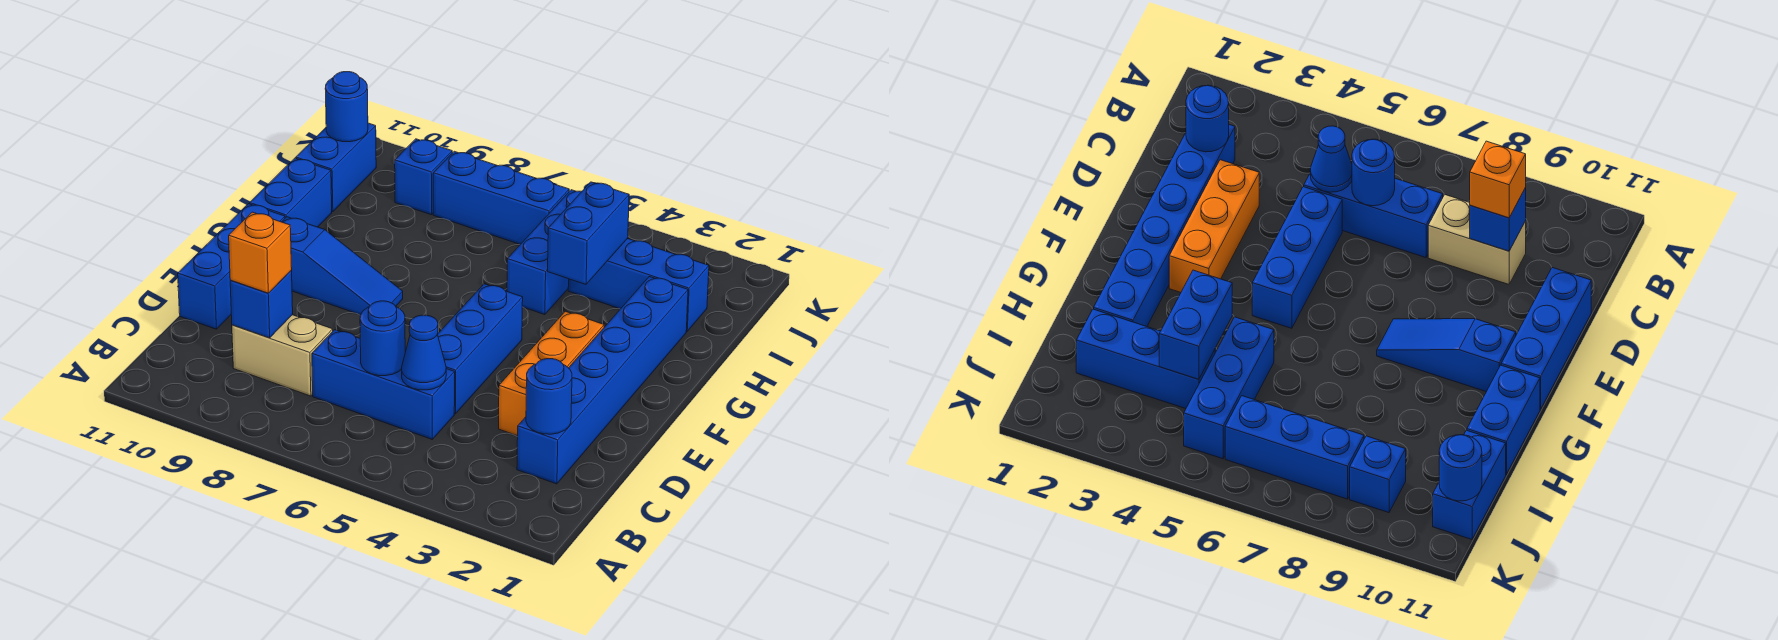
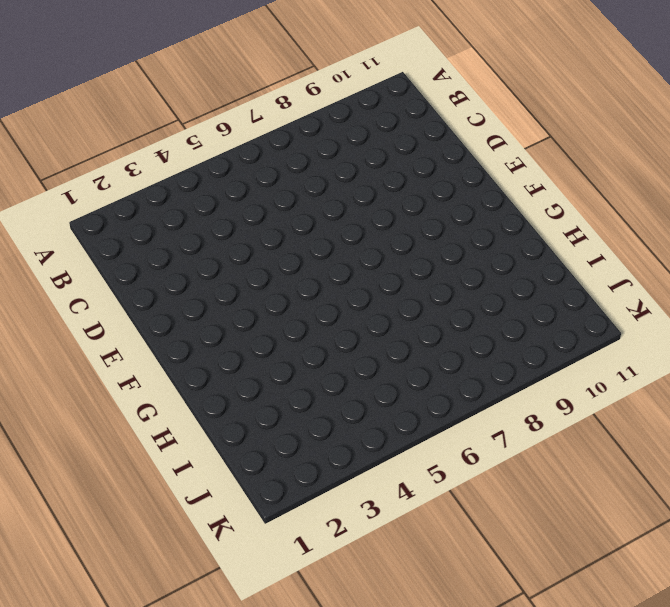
none -> blue 1x6 brick [517,277,688,484]
none -> blue 1x3 brick [312,330,455,439]
none -> tan 1x2 brick [232,315,333,396]

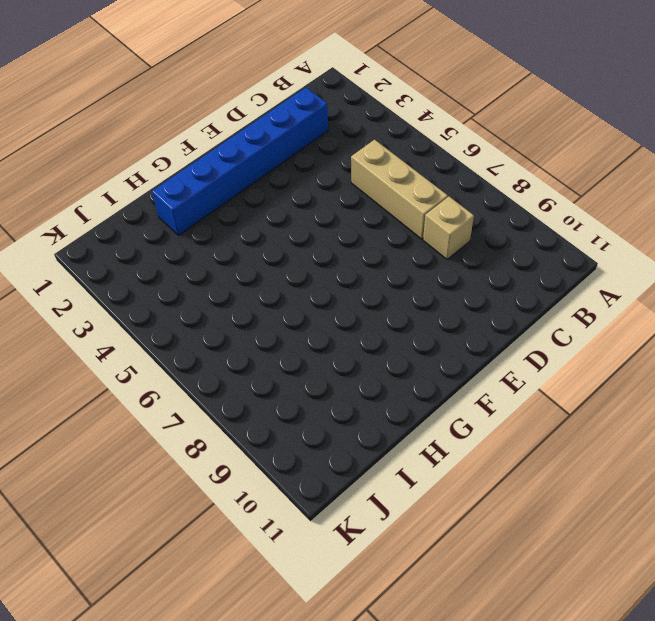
tan 1x3 brick [351,140,448,239] -> blue 1x3 brick [312,330,455,439]
tan 1x1 brick [423,197,474,259] -> tan 1x2 brick [232,315,333,396]
none -> orange 1x3 brick [499,311,604,436]
none -> blue 1x3 brick [437,284,523,414]
none -> blue 1x3 brick [178,204,285,329]

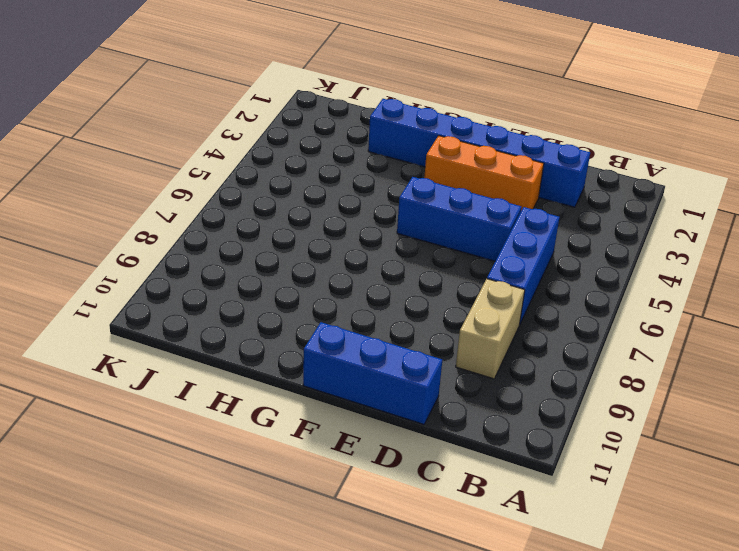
none -> blue 1x3 slope [282,217,403,315]
none -> blue 1x2 brick [250,158,332,227]
none -> blue 1x3 brick [507,190,582,315]

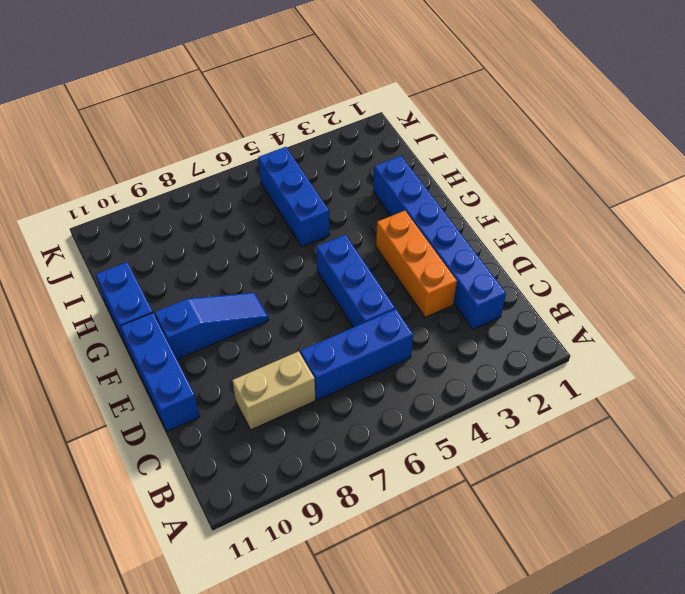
none -> blue 1x3 brick [568,238,709,331]
none -> blue 1x2 brick [296,123,376,212]
none -> blue 1x3 brick [433,151,569,244]

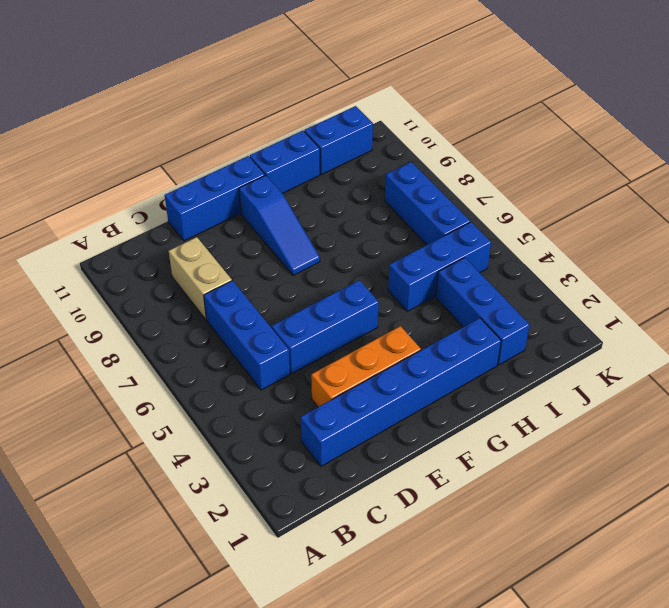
none -> blue 1x1 brick [395,139,452,215]
none -> blue 1x1 round brick [526,359,572,434]
none -> blue 1x1 cone [402,315,446,390]

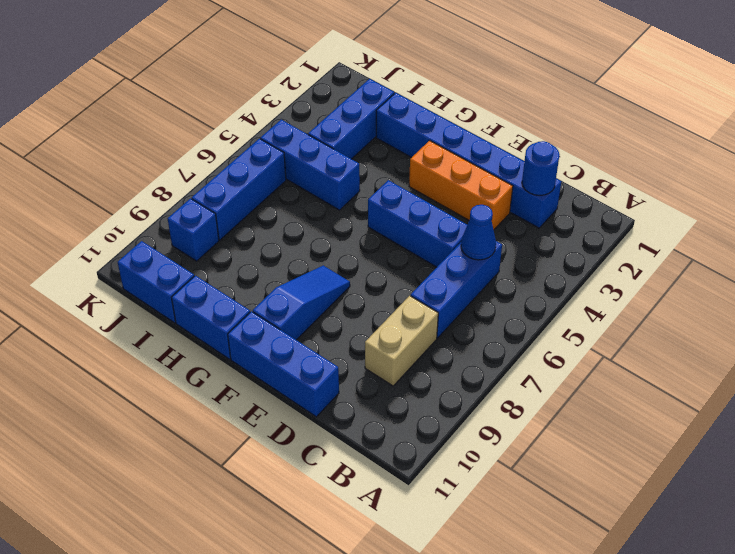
none -> blue 1x1 round brick [360,301,405,376]
none -> blue 1x1 brick [230,271,293,338]
none -> blue 1x2 brick [548,182,629,284]

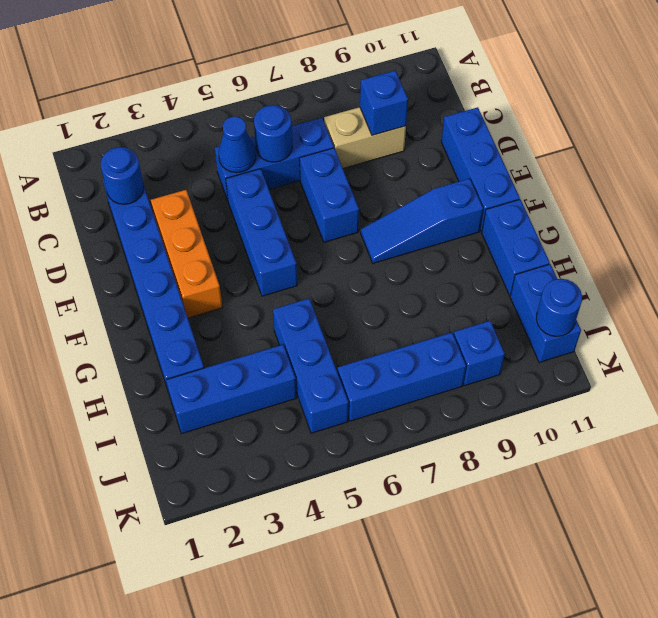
blue 1x2 brick [300,148,359,242] -> blue 1x2 brick moved to [548,182,629,284]
none -> orange 1x1 brick [229,212,292,293]

